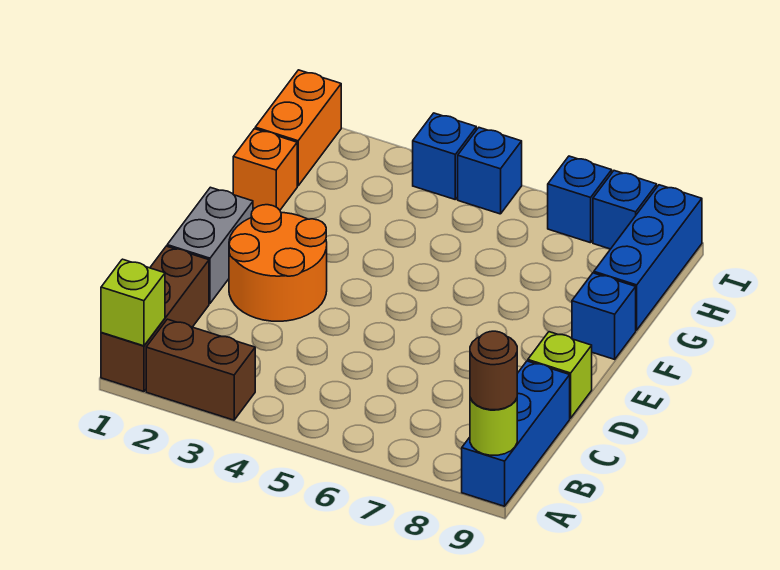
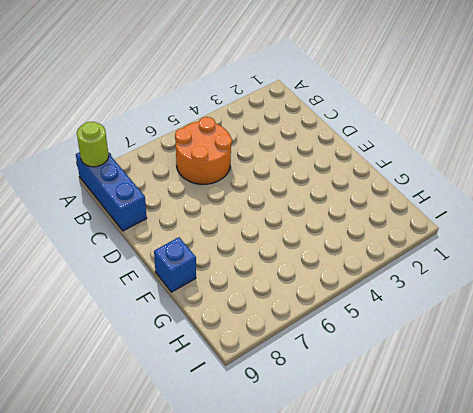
orange 2x2 round brick [175,117,232,184] -> orange 2x2 round brick moved to [229,205,327,321]
none -> brown 1x3 brick [101,246,209,391]
none -> brown 1x2 brick [146,319,255,420]
none -> grey 1x2 brick [167,187,253,303]

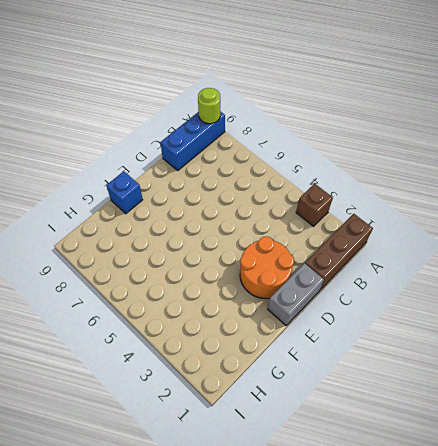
brown 1x1 brick [296,184,333,226] -> brown 1x2 brick [146,319,255,420]
none -> lime 1x1 brick [528,332,592,418]
none -> orange 1x1 brick [233,129,297,210]
none -> blue 1x3 brick [594,185,702,330]

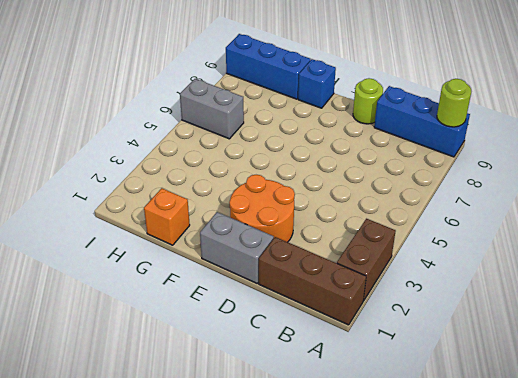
lime 1x1 round brick [353,78,383,124] -> lime 1x1 brick [528,332,592,418]
grey 1x2 brick [180,79,244,139] -> none
none -> orange 1x2 brick [255,70,341,186]
none -> blue 1x1 brick [413,113,476,199]
none -> blue 1x1 brick [458,128,522,214]

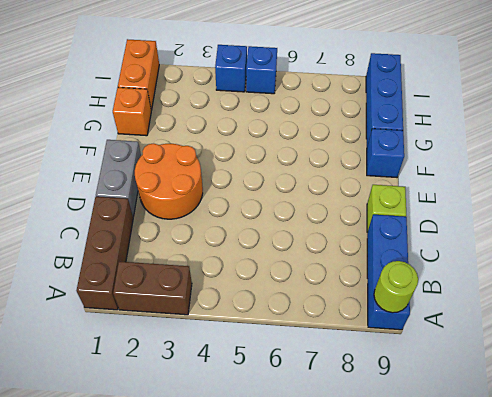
none -> blue 1x1 brick [548,156,612,243]
none -> blue 1x1 brick [593,171,657,249]
none -> lime 1x1 brick [101,259,165,346]

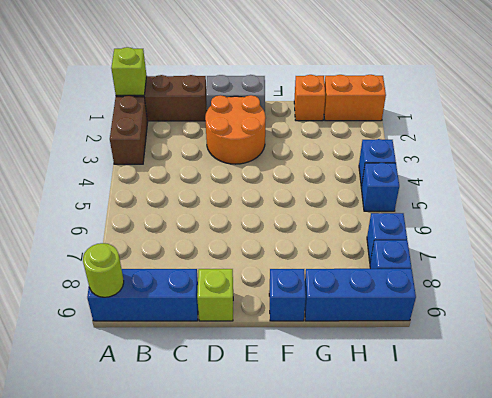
none -> brown 1x1 round brick [470,331,517,410]

